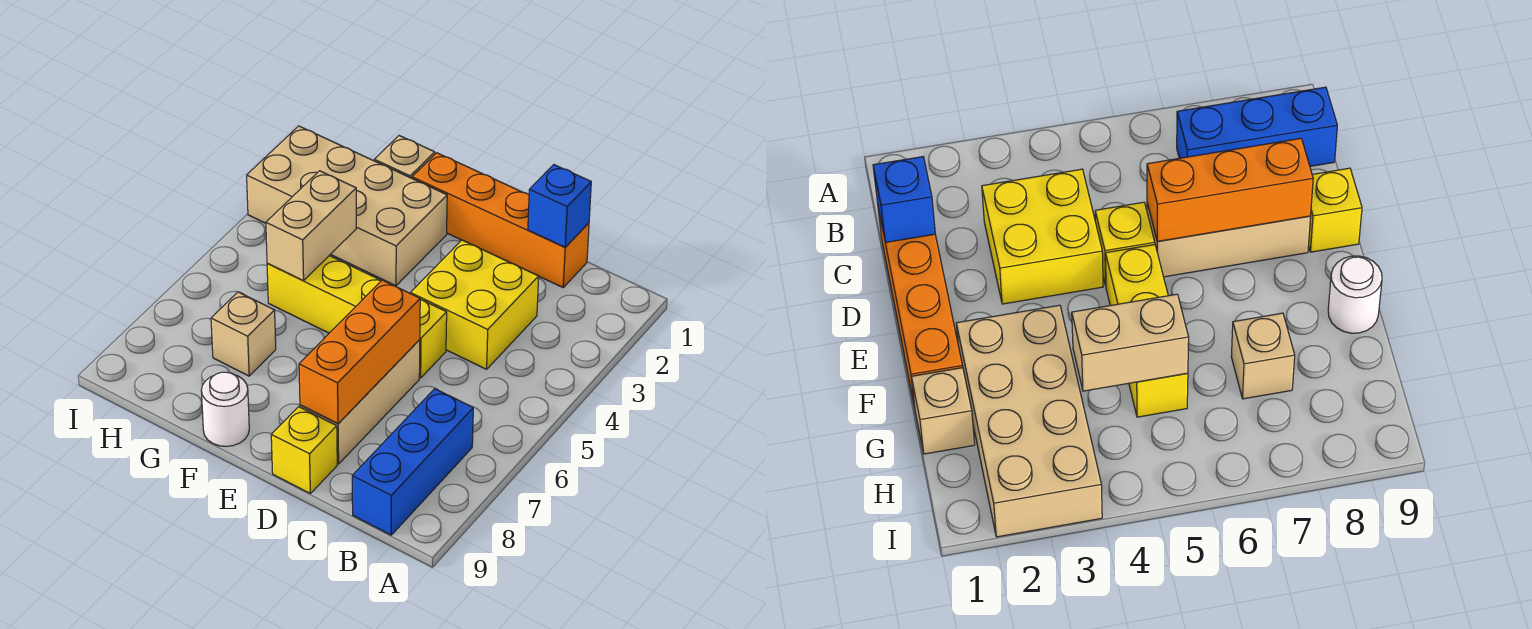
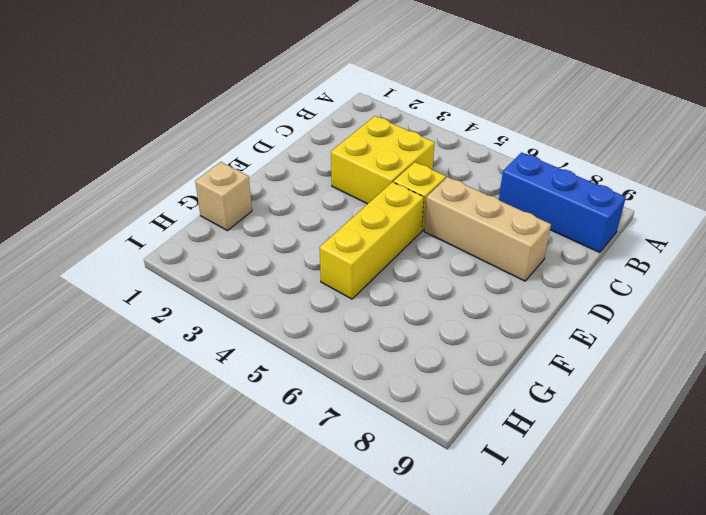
none -> orange 1x4 brick [412,153,589,287]
none -> yellow 1x1 brick [271,407,337,493]
none -> tan 2x4 brick [247,126,447,286]

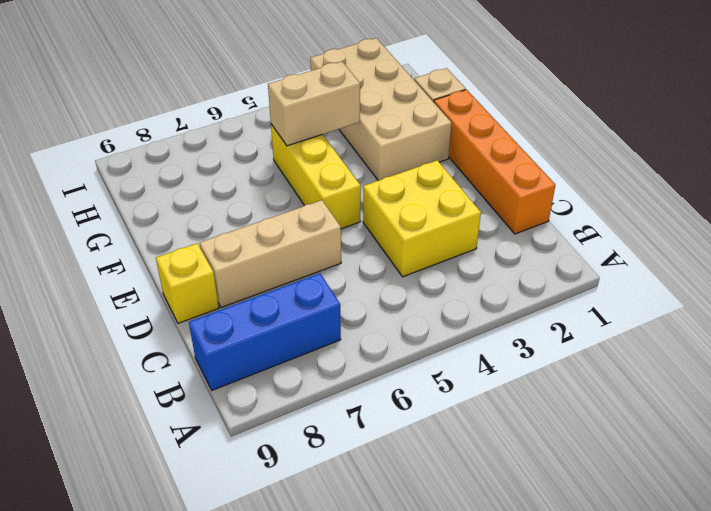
none -> yellow 1x1 brick [419,299,447,378]
none -> white 1x1 round brick [201,372,249,446]
none -> tan 1x1 brick [211,292,276,376]

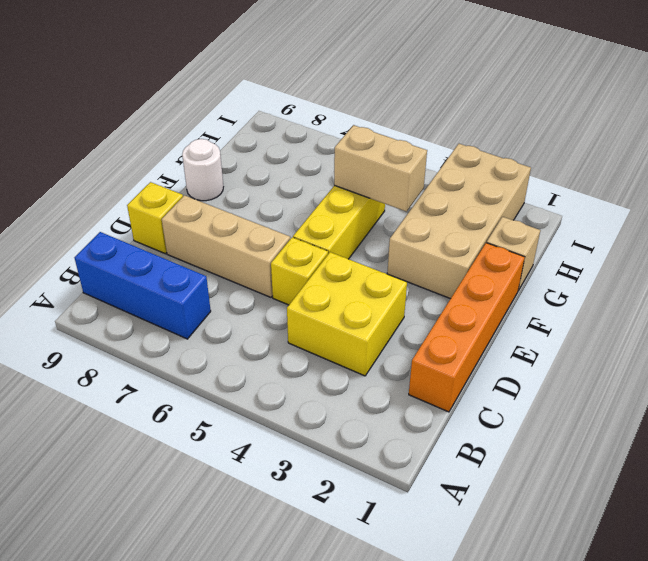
none -> tan 1x1 brick [211,292,276,376]
none -> blue 1x1 brick [528,165,591,247]
none -> orange 1x3 brick [299,280,420,424]

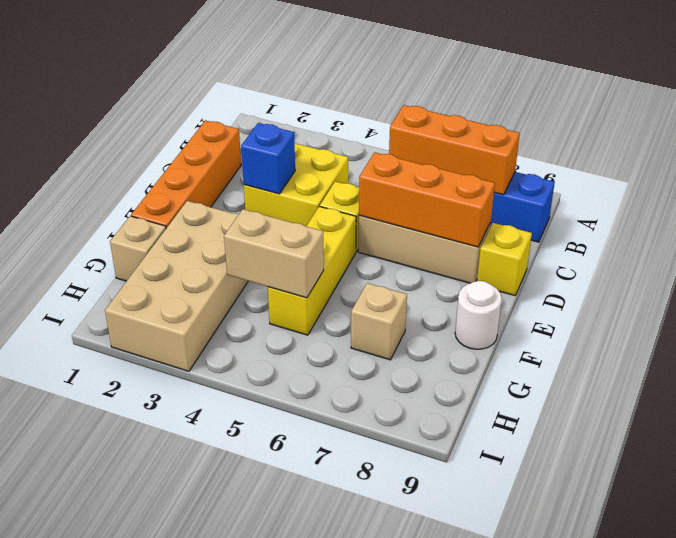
orange 1x3 brick [389,105,520,195] -> none
blue 1x1 brick [241,123,295,194] -> blue 1x1 brick moved to [528,165,591,247]

